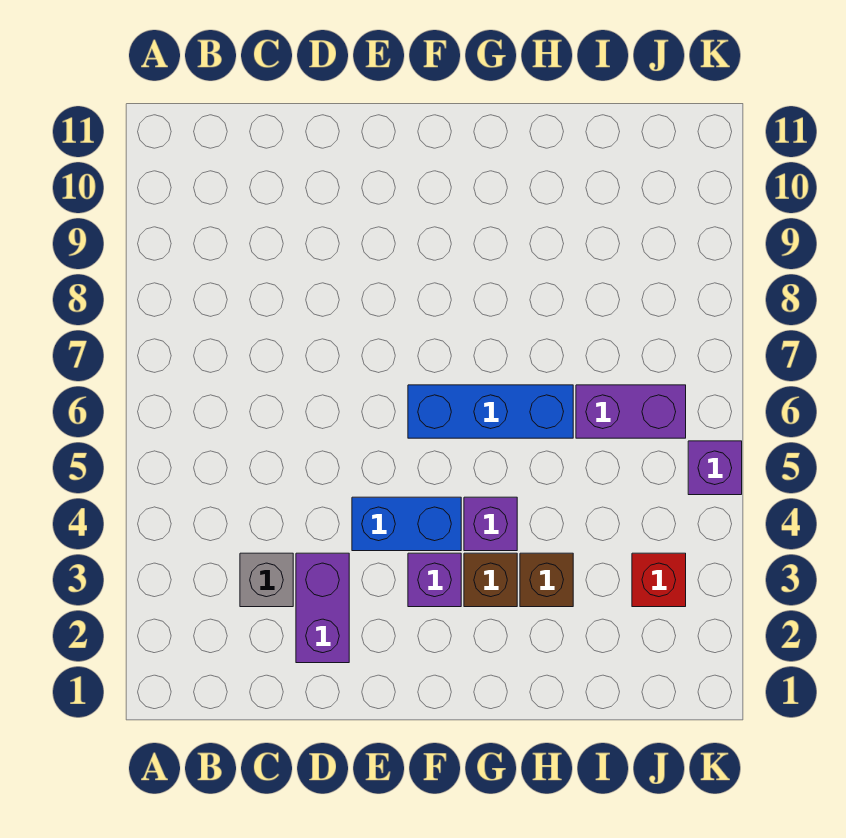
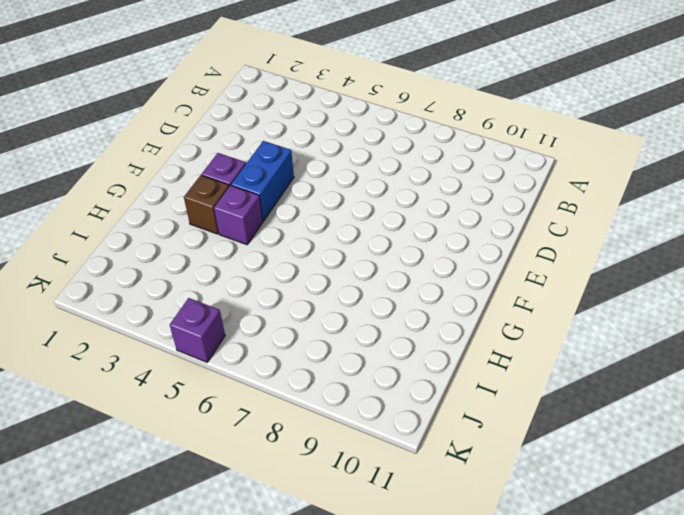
none -> grey 1x1 brick [240,553,293,607]
none -> purple 1x2 brick [296,553,349,663]

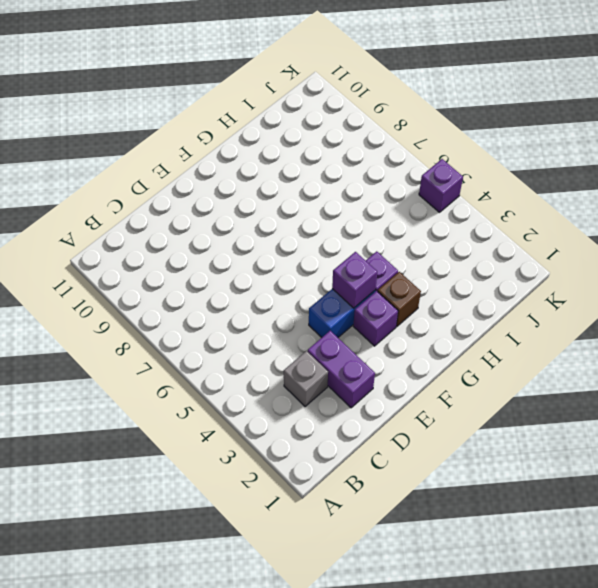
purple 1x1 brick [332,252,377,308] -> none
none -> blue 1x3 brick [408,385,573,438]
none -> brown 1x1 brick [520,553,573,607]

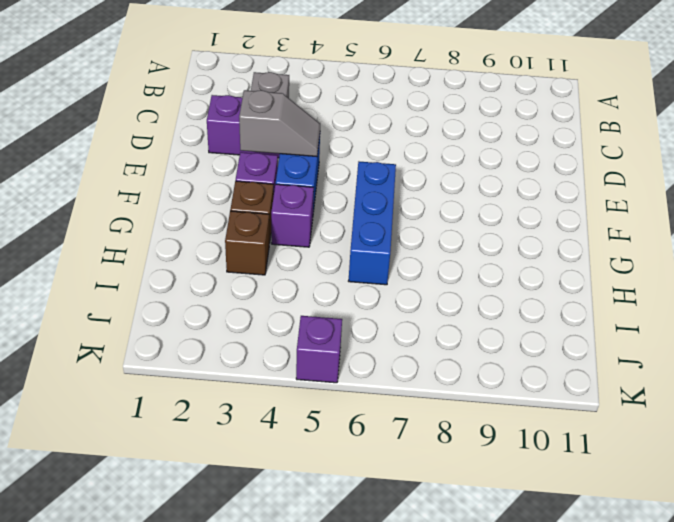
grey 1x2 slope [239,90,320,156] -> none
none -> purple 1x2 brick [576,385,686,438]
none -> red 1x1 brick [632,553,686,607]

